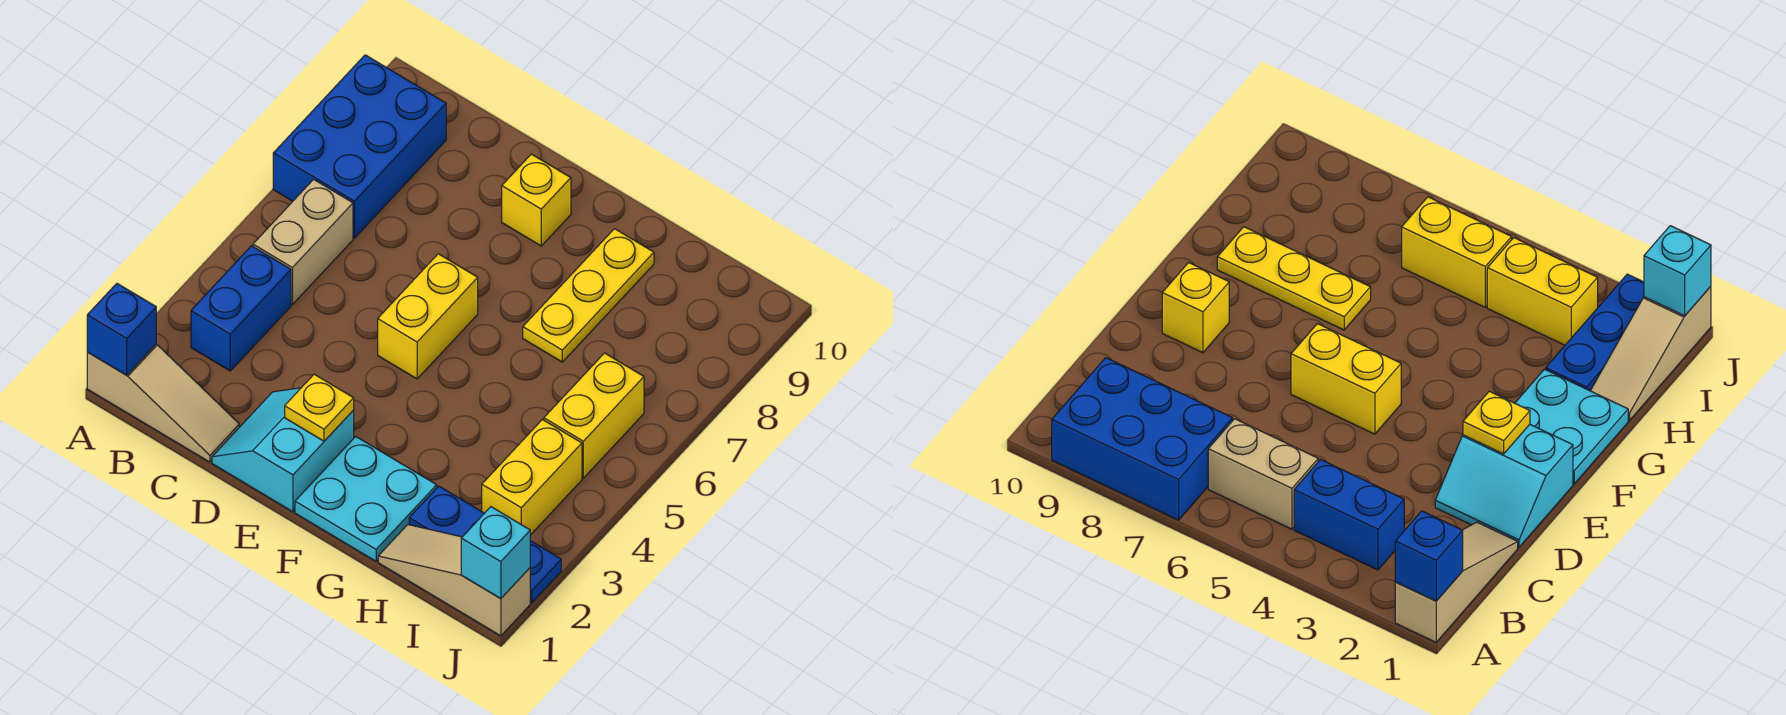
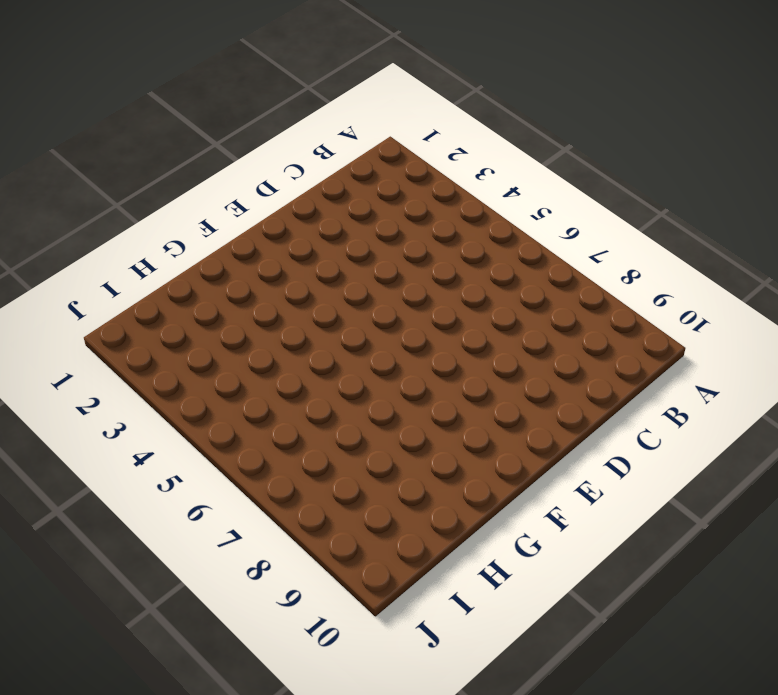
none -> tan 1x3 slope [87,344,239,462]
none -> blue 2x3 brick [273,55,446,238]
none -> blue 1x2 brick [191,246,291,371]

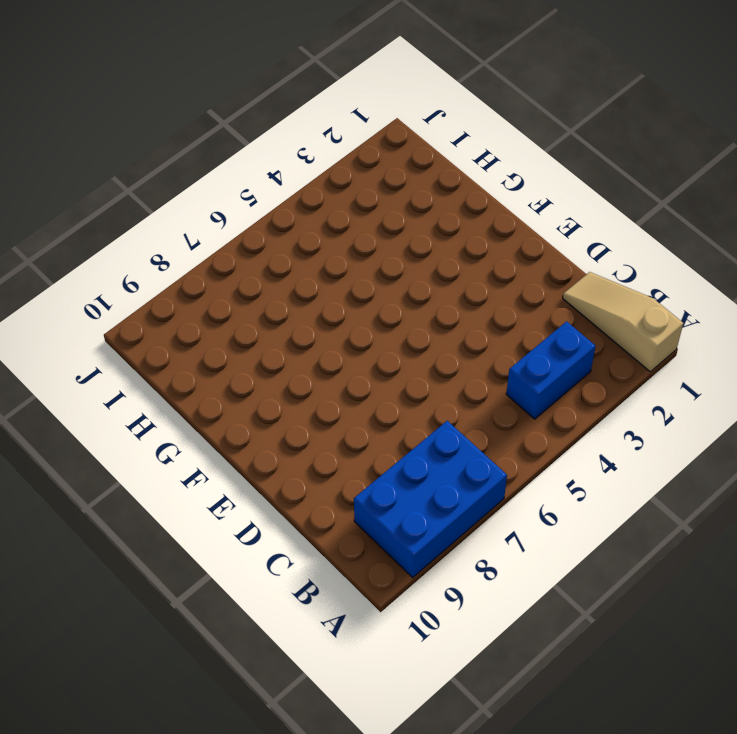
none -> tan 1x2 brick [253,179,353,305]
none -> cyan 2x2 slope [212,388,354,512]
none -> yellow 1x2 brick [378,254,478,379]

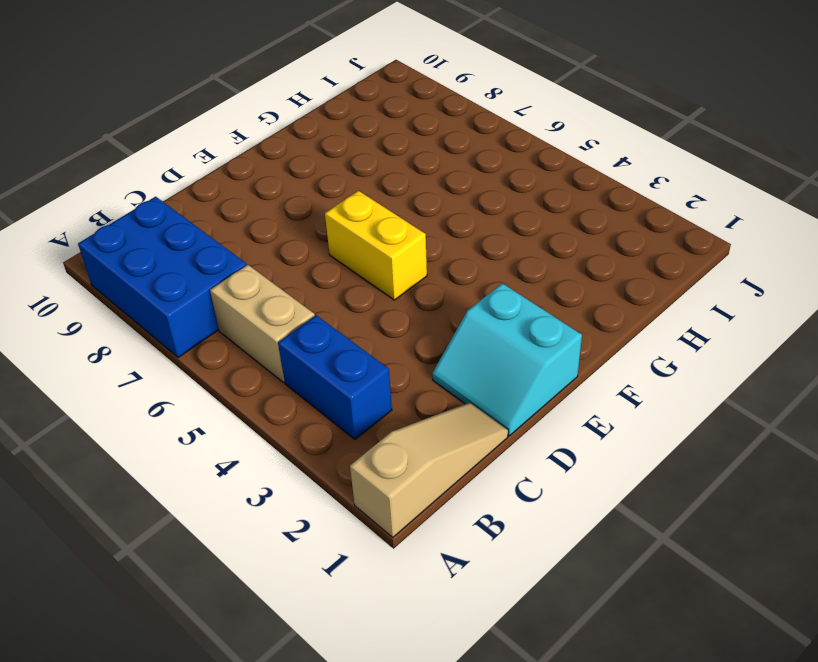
none -> yellow 1x1 brick [502,154,571,246]
none -> cyan 2x2 plate [295,436,437,561]
none -> yellow 1x3 plate [523,229,654,362]

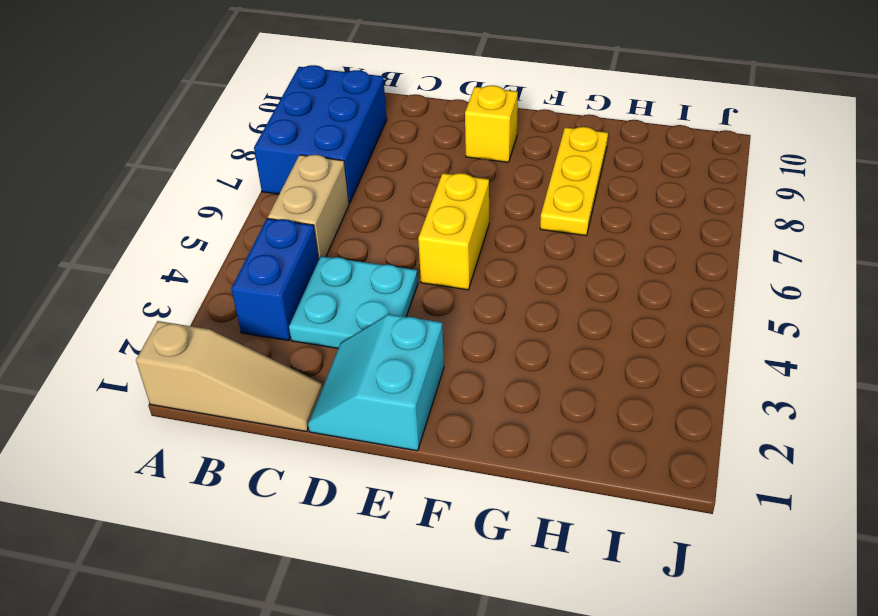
cyan 2x2 plate [289,256,418,348] -> cyan 2x2 plate moved to [295,436,437,561]
none -> tan 1x3 slope [378,525,530,636]
none -> blue 1x3 plate [409,486,561,603]
none -> yellow 1x2 brick [482,420,582,535]

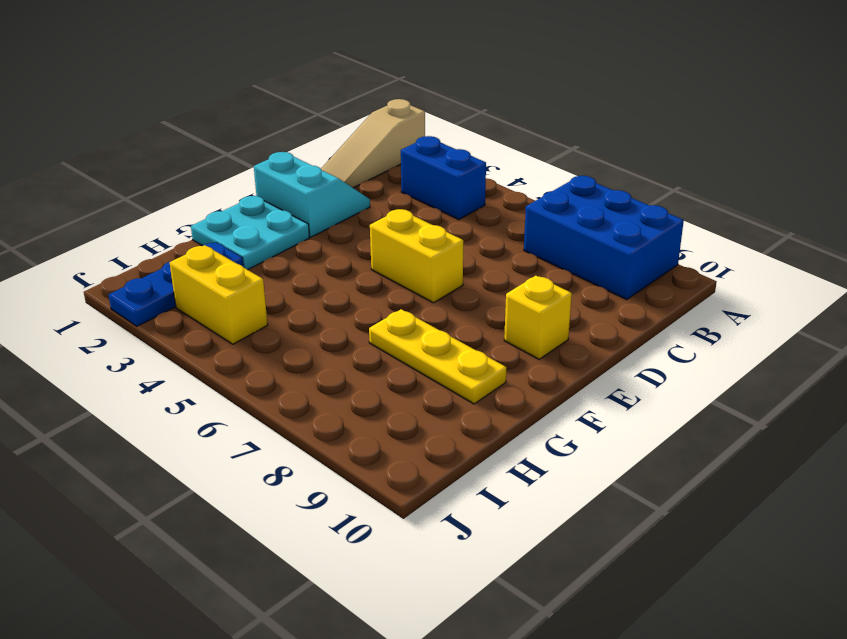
none -> tan 1x2 brick [253,179,353,305]
none -> tan 1x3 slope [378,525,530,636]
none -> yellow 1x2 brick [544,353,644,478]

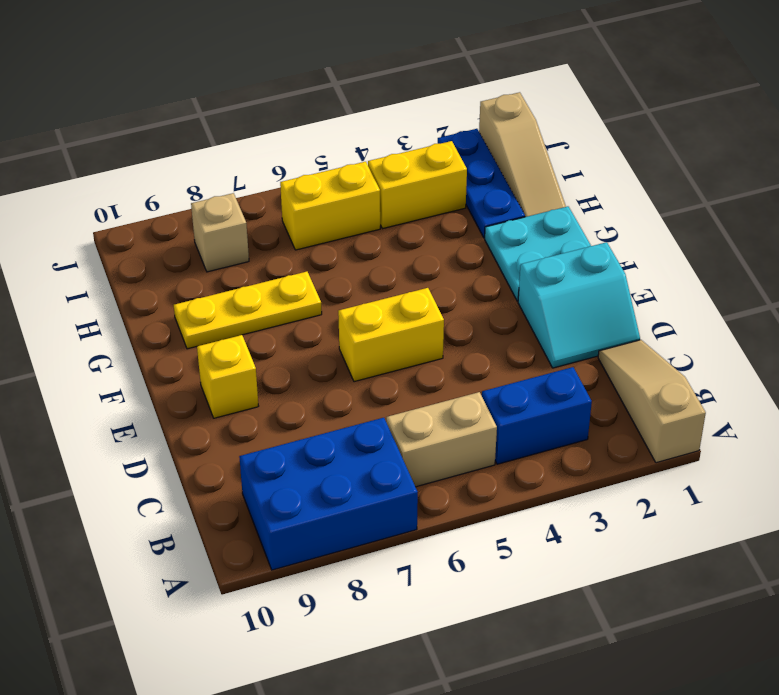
tan 1x1 brick [191,193,249,272] -> none
none -> blue 1x1 brick [87,284,156,375]
none -> yellow 1x1 plate [285,374,354,441]
none -> cyan 1x1 brick [461,507,530,599]

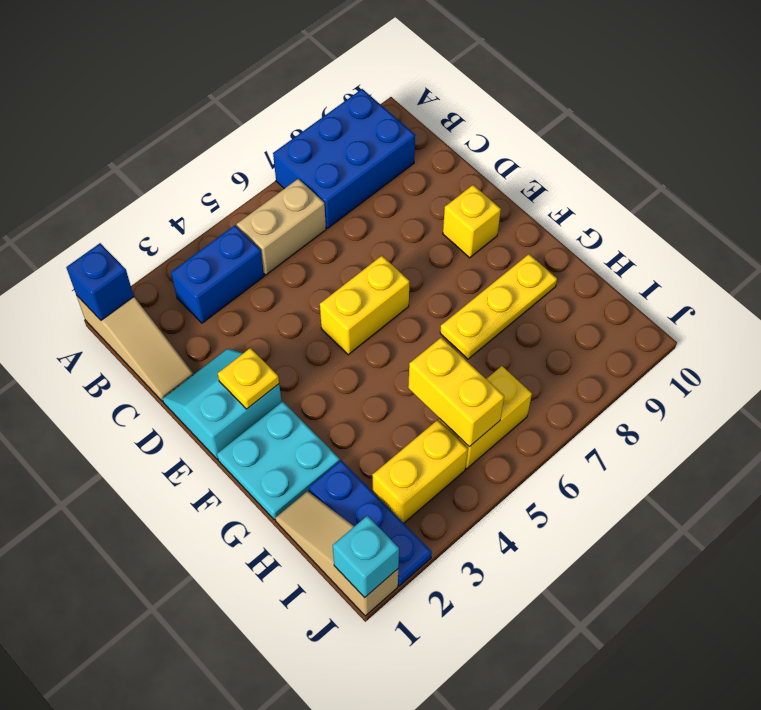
yellow 1x2 brick [408,338,504,447] -> none

